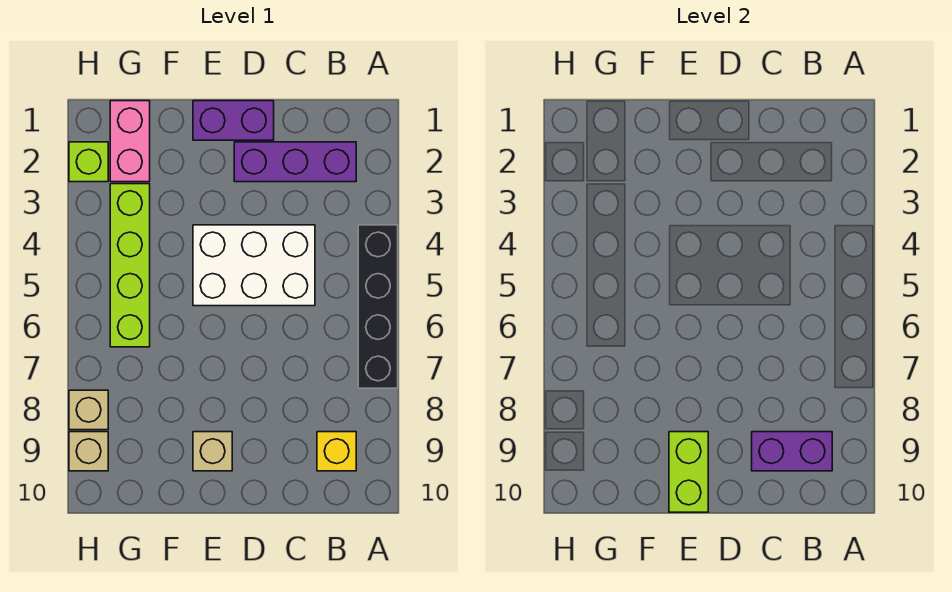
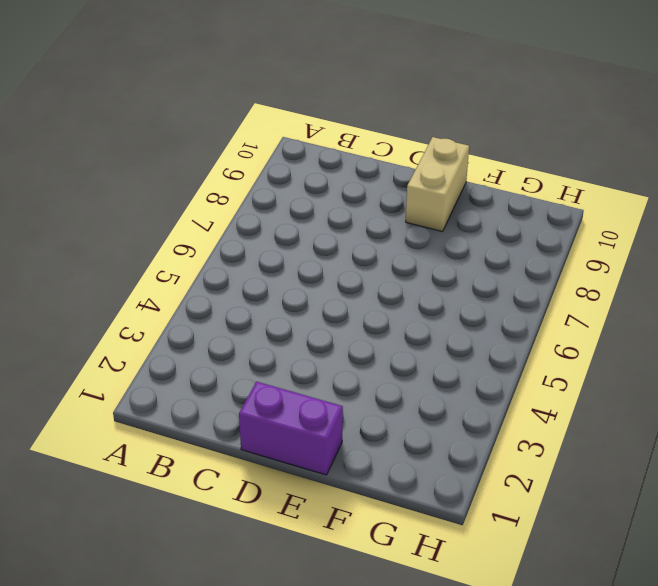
tan 1x2 brick [406,137,469,232] -> tan 1x1 brick [193,432,232,471]
none -> black 1x4 brick [358,225,398,388]
none -> purple 1x3 brick [234,142,356,182]
none -> yellow 1x1 brick [317,432,356,471]

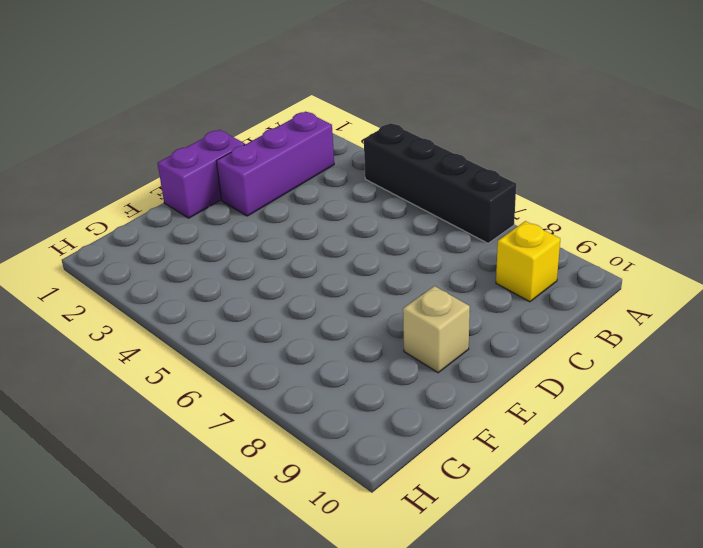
none -> white 2x3 brick [193,225,315,306]
none -> pink 1x2 brick [110,101,150,182]
none -> lime 1x4 brick [110,184,150,347]

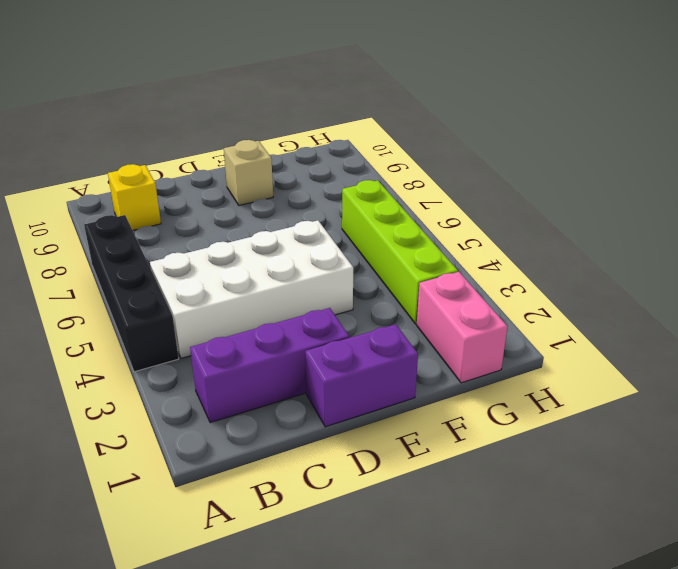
white 2x4 brick [150,220,353,358] -> white 2x3 brick [193,225,315,306]
none -> lime 1x1 brick [69,142,108,182]
none -> tan 1x1 brick [69,390,108,430]
none -> tan 1x1 brick [69,432,108,471]

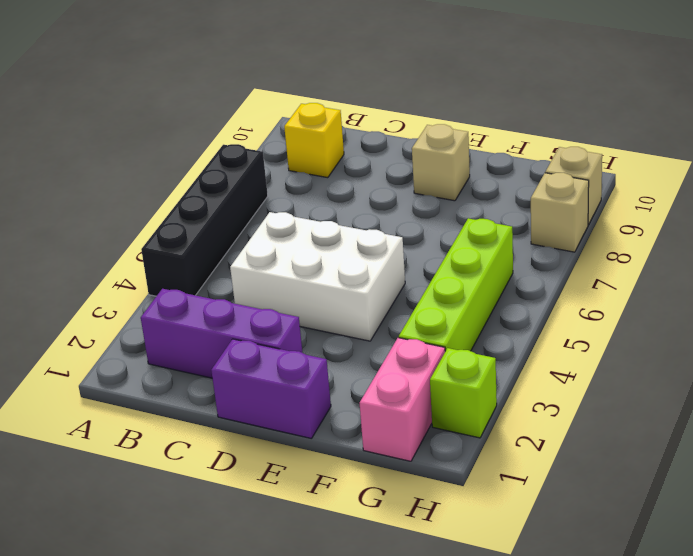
none -> purple 1x2 brick [752,432,832,471]
none -> lime 1x2 brick [669,432,708,512]

